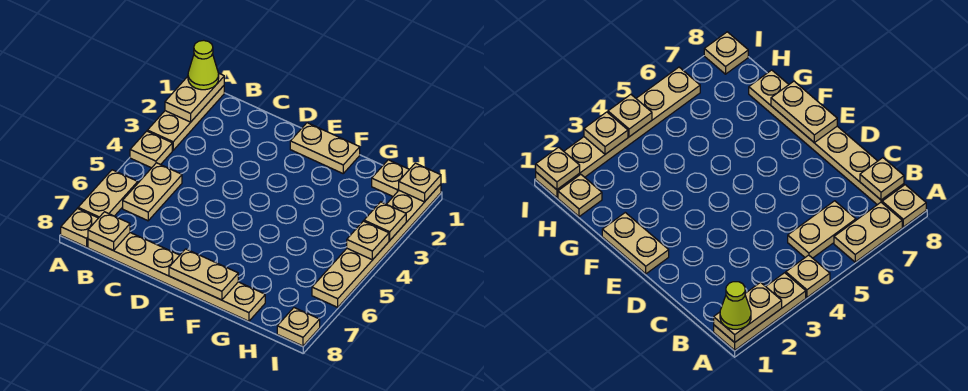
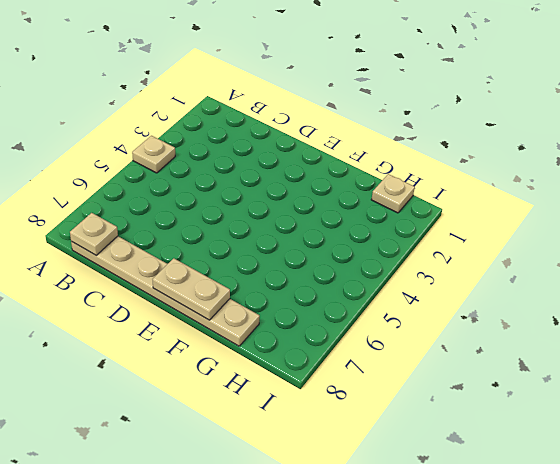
none -> tan 1x3 plate [147,86,224,150]
none -> tan 1x2 plate [78,170,138,218]
none -> tan 1x1 plate [61,208,98,247]

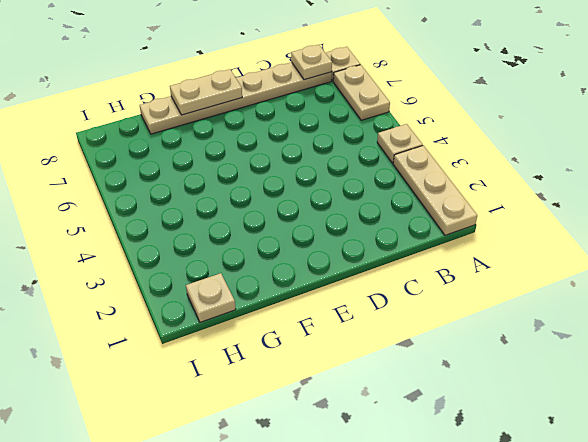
none -> tan 1x2 plate [123,163,182,221]
none -> tan 1x2 plate [290,123,360,173]
none -> tan 1x6 plate [312,184,441,307]

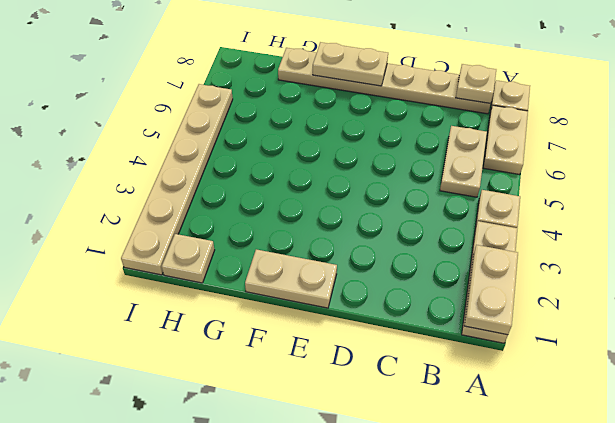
none -> tan 1x1 plate [277,308,320,346]
none -> tan 1x1 plate [399,163,441,202]
none -> tan 1x1 plate [364,202,406,240]

